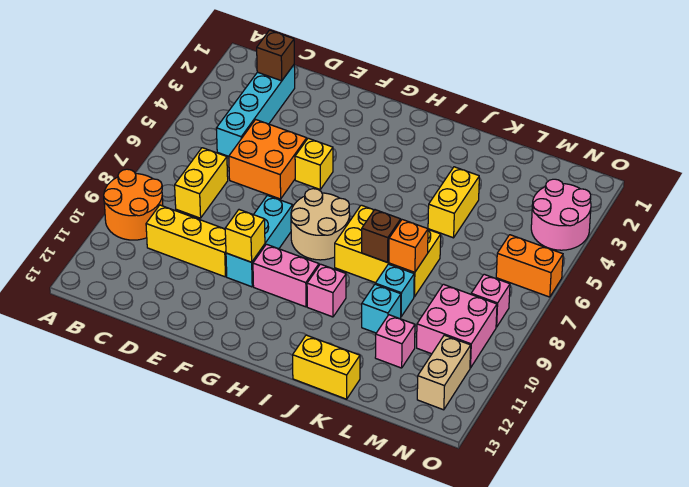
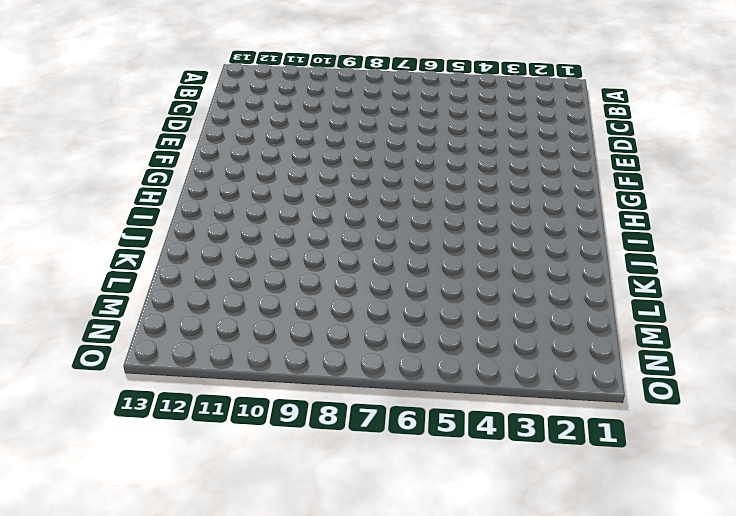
none -> orange 2x2 round brick [104,169,163,240]
none -> cyan 1x4 brick [216,65,295,156]
none -> yellow 1x2 brick [175,148,228,218]

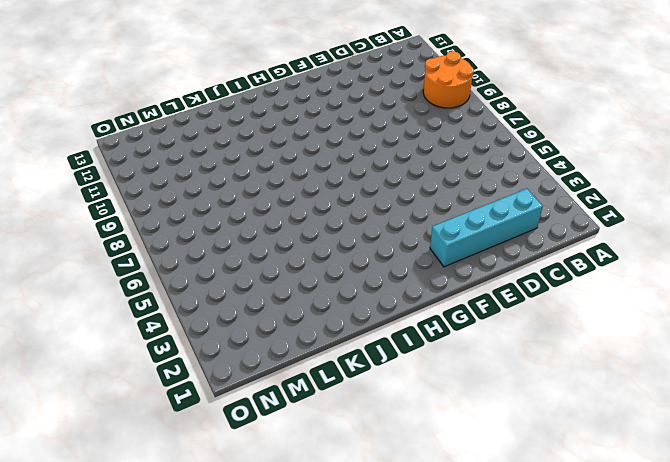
cyan 1x4 brick [430,189,543,267] -> cyan 1x4 brick turned to [216,65,295,156]
none -> yellow 1x2 brick [175,148,228,218]
none -> yellow 1x3 brick [146,205,227,277]
none -> orange 2x2 brick [229,120,307,199]

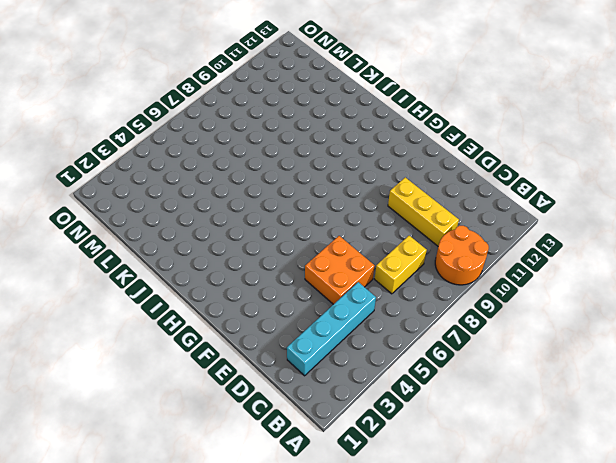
none -> yellow 1x1 brick [295,138,333,189]
none -> cyan 1x3 brick [226,195,293,287]
none -> tan 2x2 round brick [291,189,350,260]

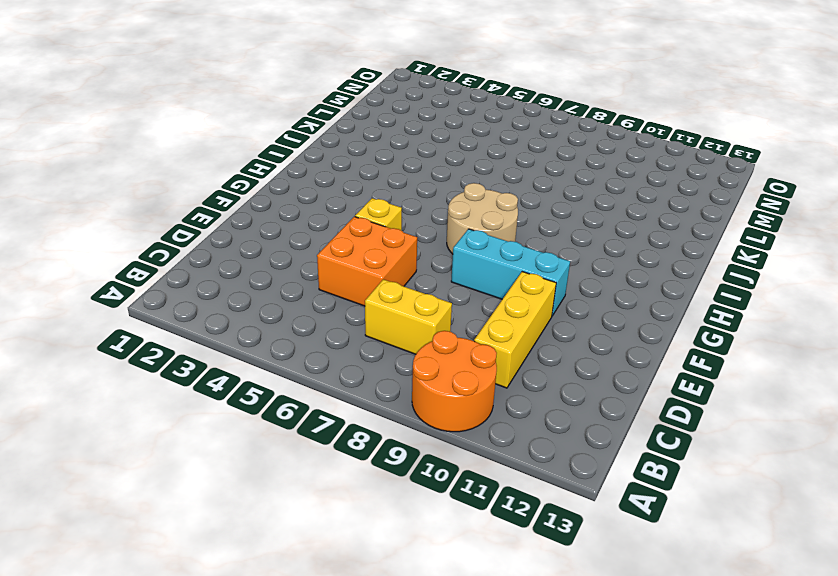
none -> cyan 1x4 brick [216,65,295,156]
none -> pink 1x2 brick [253,244,319,307]
none -> yellow 2x3 brick [335,205,441,297]

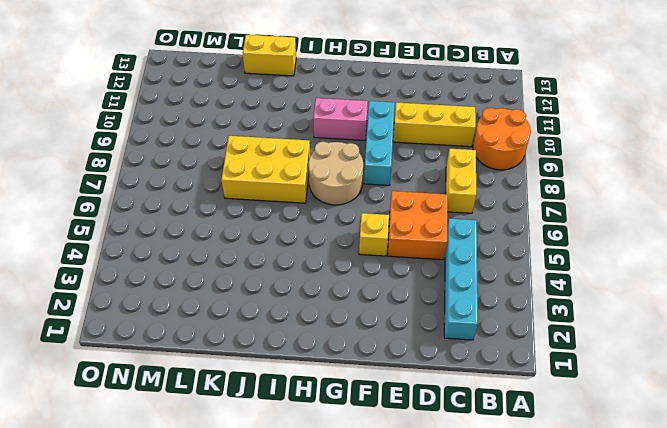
none -> pink 1x1 brick [307,264,346,317]
none -> yellow 1x2 brick [428,167,479,238]
none -> cyan 1x1 brick [375,264,414,317]

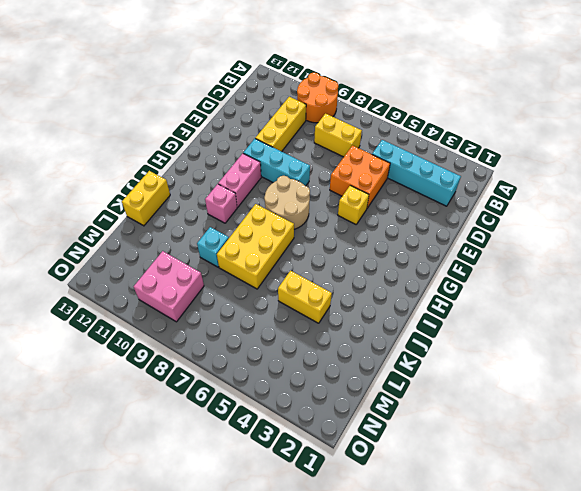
none -> cyan 1x1 brick [362,284,401,333]
none -> pink 1x1 brick [375,315,415,368]
none -> pink 2x2 round brick [531,179,591,250]

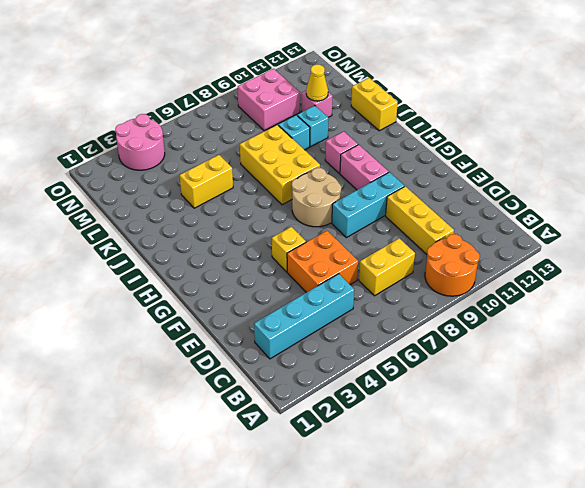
yellow 1x1 cone [306,64,328,101] -> none
none -> orange 1x2 brick [496,235,563,297]
none -> pink 1x1 brick [471,274,510,327]
none -> tan 1x2 brick [417,335,471,410]

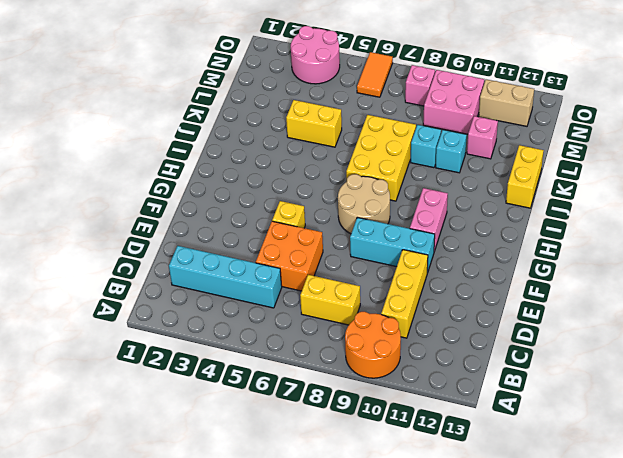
orange 1x2 tile [357,52,393,97] -> orange 1x2 brick [496,235,563,297]
none -> pink 1x1 brick [307,264,346,317]
none -> brown 1x1 brick [257,30,294,81]
none -> yellow 1x1 brick [225,210,265,262]

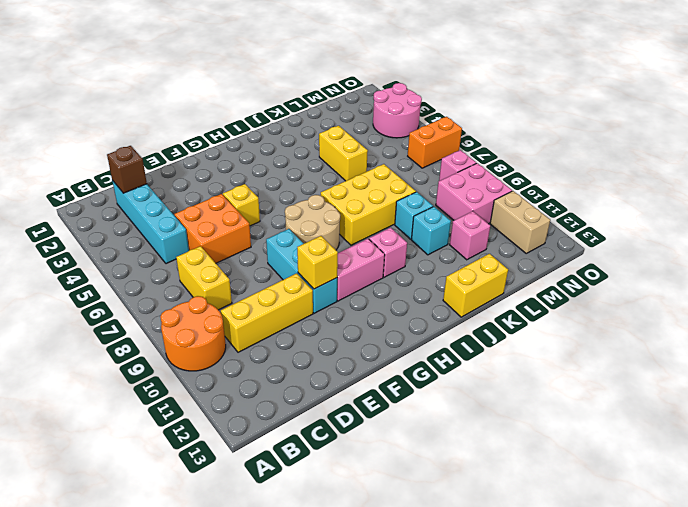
none -> brown 1x1 brick [362,210,401,262]
none -> orange 1x1 brick [389,220,428,272]

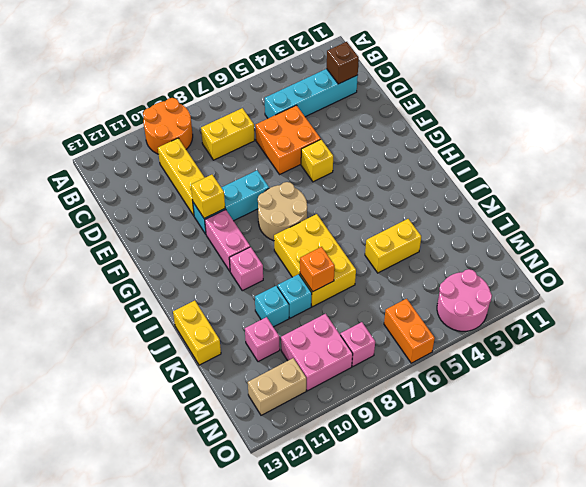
none -> brown 1x1 brick [362,210,401,262]

